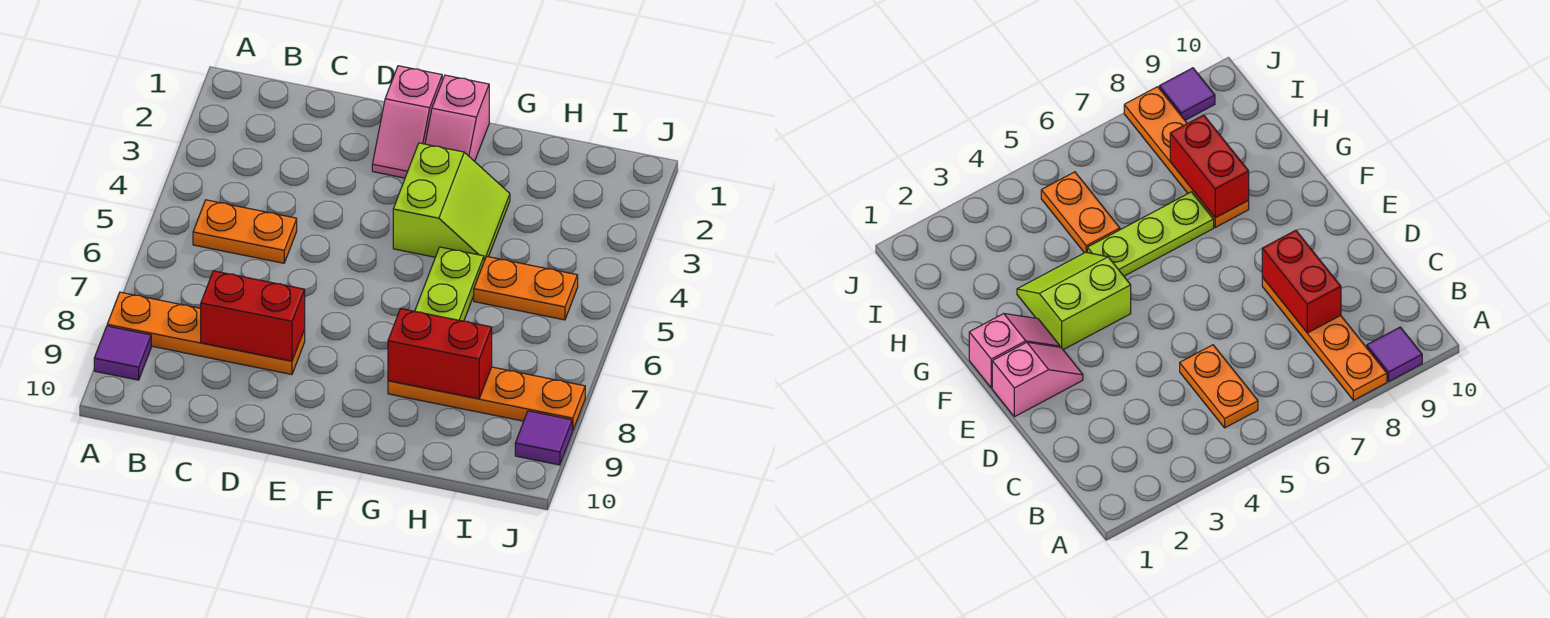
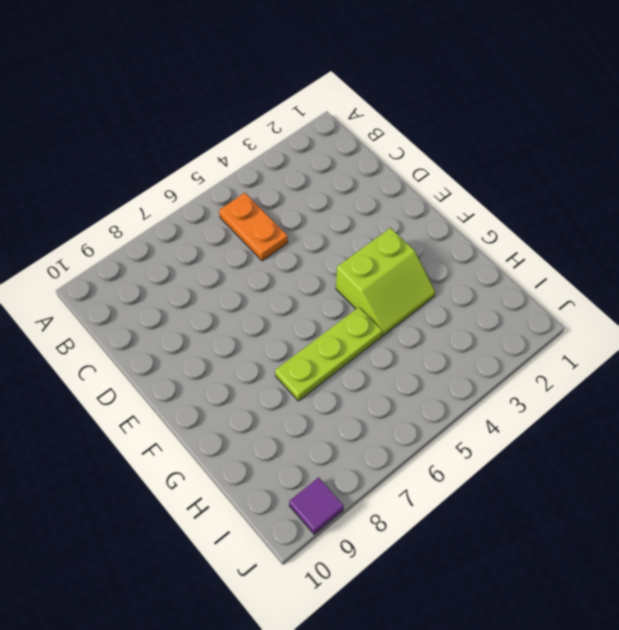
none -> orange 1x4 plate [107,292,305,374]
none -> purple 1x1 tile [94,326,151,380]
none -> pink 1x2 slope [372,66,442,178]

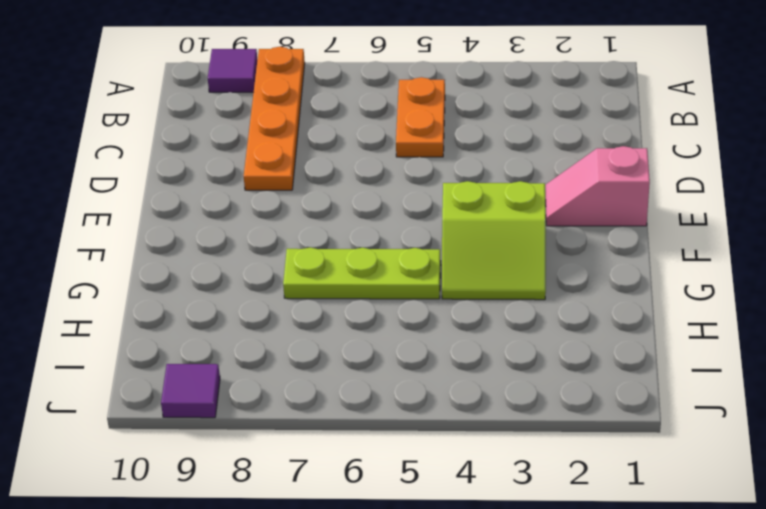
none -> pink 1x2 slope [425,75,489,161]
none -> orange 1x4 plate [388,367,585,431]
none -> orange 1x2 plate [474,256,578,320]

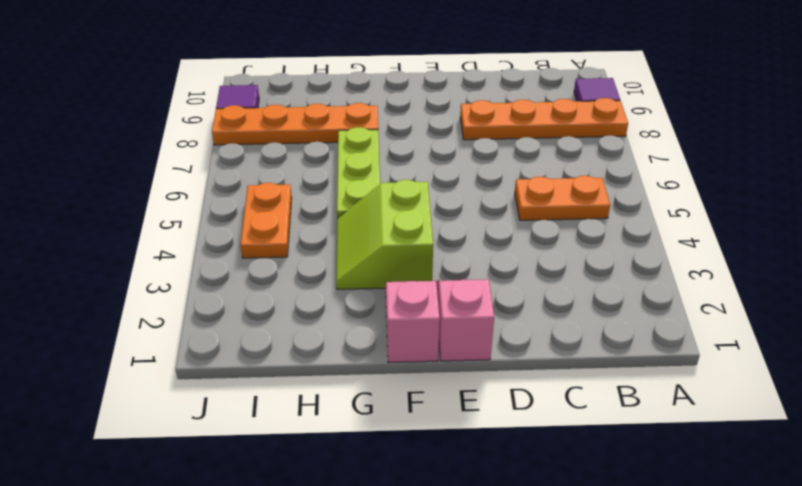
orange 1x2 plate [240,183,292,258] -> orange 1x2 plate turned to [474,256,578,320]
none -> red 1x2 brick [201,271,305,361]
none -> red 1x2 brick [388,309,492,399]

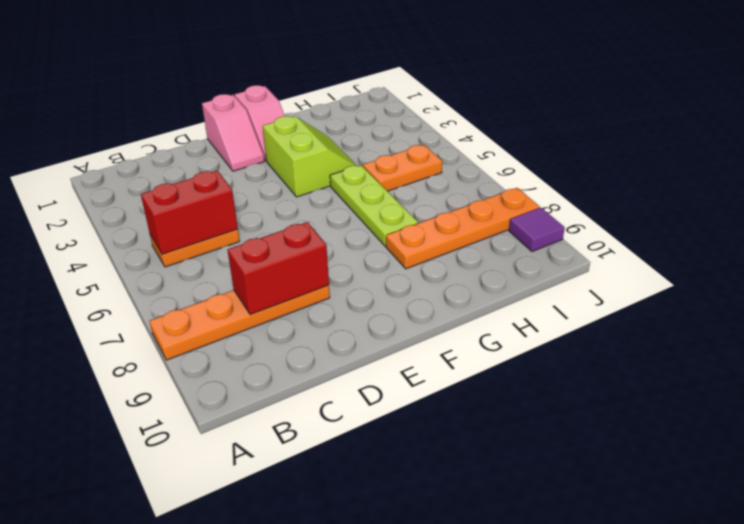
red 1x2 brick [141,171,238,254] -> red 1x2 brick moved to [388,309,492,399]
none -> purple 1x1 tile [94,326,151,380]

